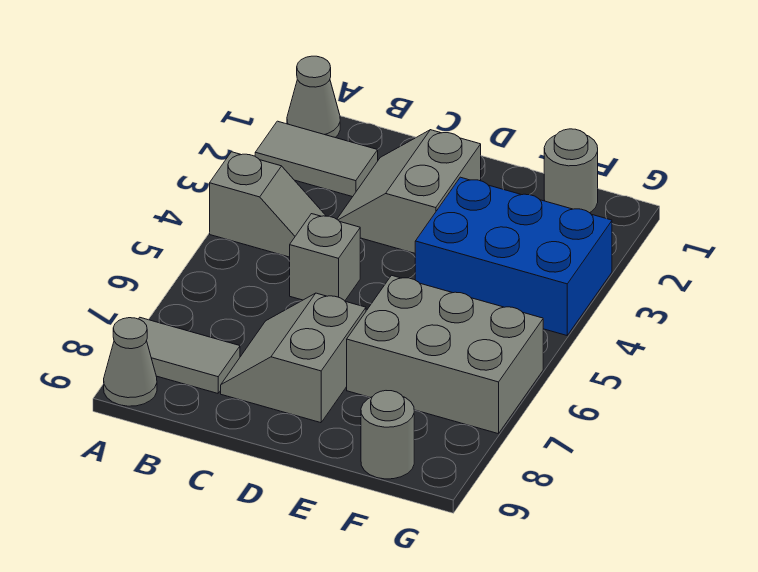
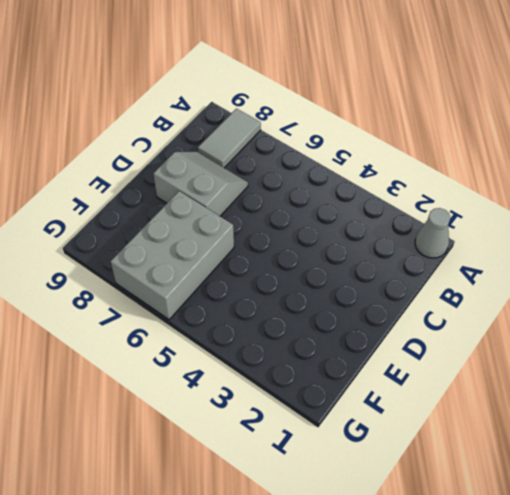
none -> grey 1x2 tile [255,121,378,197]
none -> grey 1x2 slope [210,152,326,257]
none -> grey 1x1 cone [104,318,157,406]

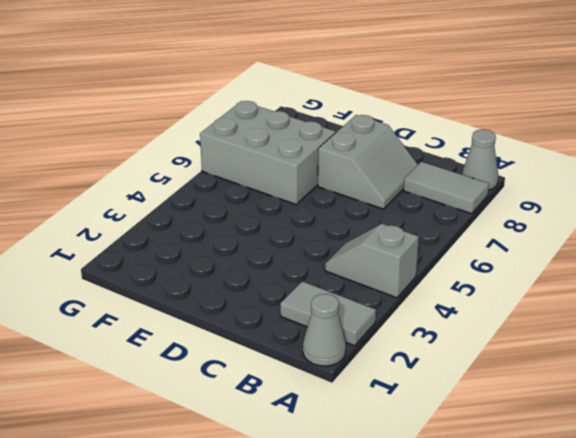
none -> grey 2x2 slope [337,130,481,253]
none -> grey 1x1 brick [290,214,360,301]
none -> blue 2x3 brick [415,177,612,335]

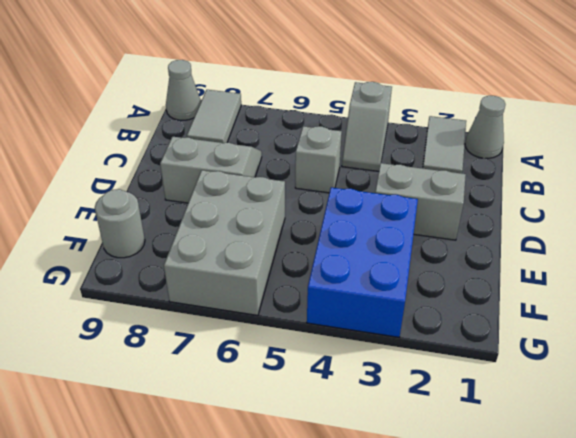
none -> grey 1x1 round brick [544,129,598,213]

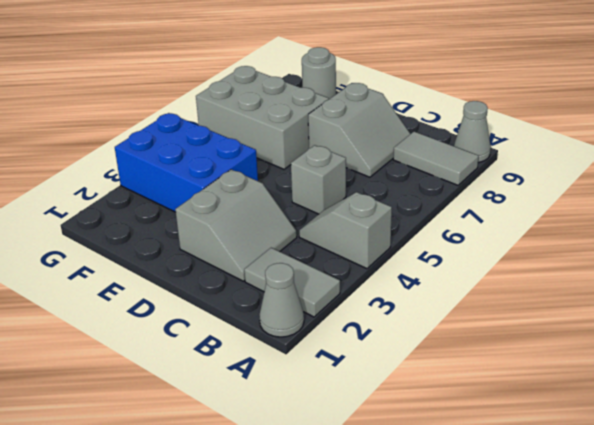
none -> grey 1x1 round brick [544,129,598,213]

